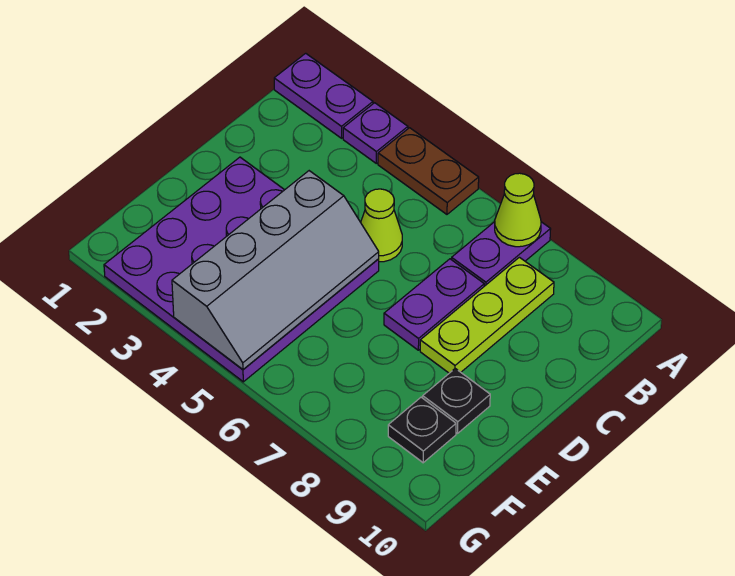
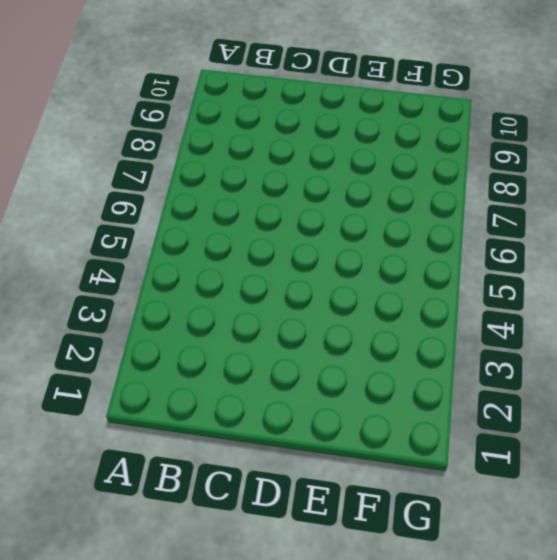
none -> purple 1x2 plate [274,53,373,138]
none -> purple 1x1 plate [343,103,408,163]
none -> brown 1x2 plate [378,128,479,214]

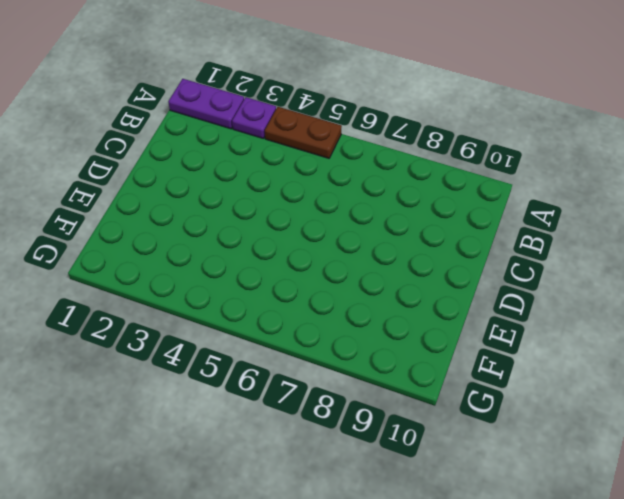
none -> purple 1x2 plate [451,222,551,286]
none -> lime 1x3 plate [420,257,554,373]
none -> lime 1x1 cone [361,189,402,262]

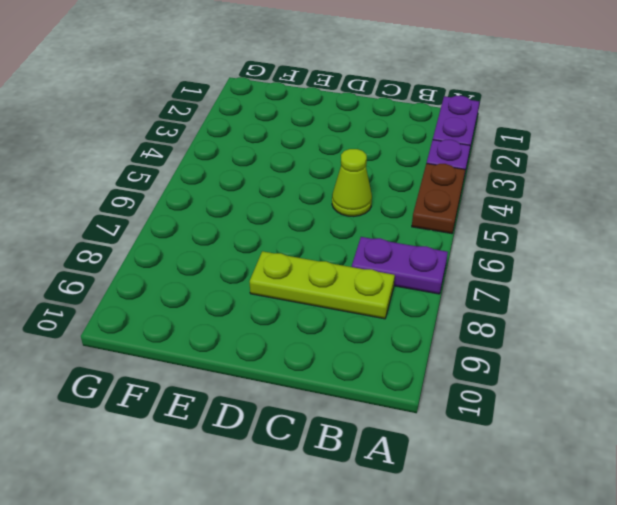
none -> purple 1x2 plate [384,259,484,350]
none -> purple 4x4 plate [104,157,379,382]
none -> black 1x1 plate [423,369,490,433]

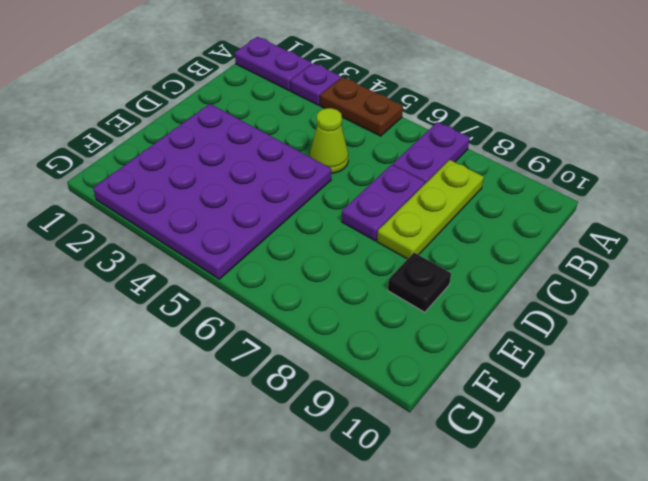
none -> black 1x1 plate [388,397,456,463]
none -> lime 1x1 cone [495,173,541,247]
none -> grey 2x4 slope [172,171,379,369]

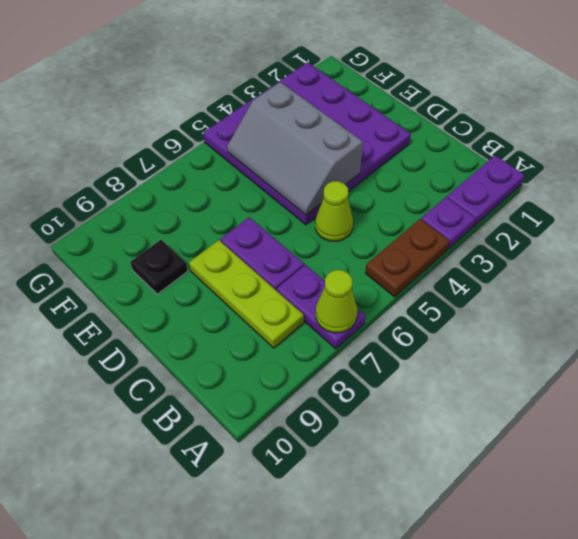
grey 2x3 slope [227,82,363,215] -> grey 2x4 slope [172,171,379,369]
none -> black 1x1 plate [388,397,456,463]

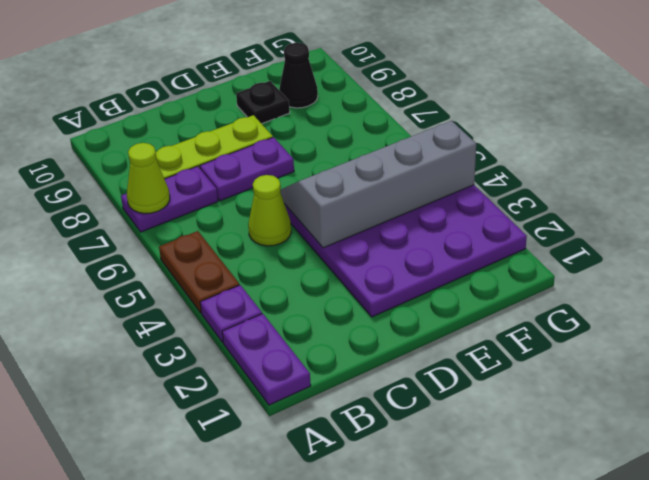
black 1x1 cone [279,43,318,108] -> black 1x1 plate [388,397,456,463]

